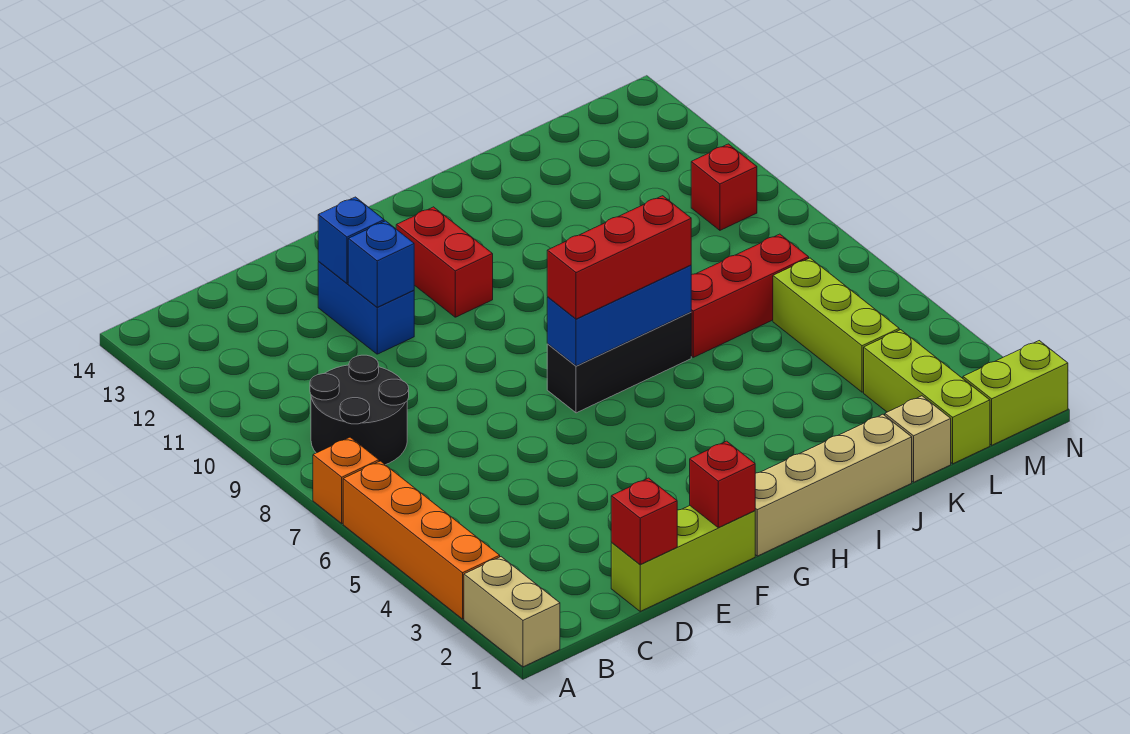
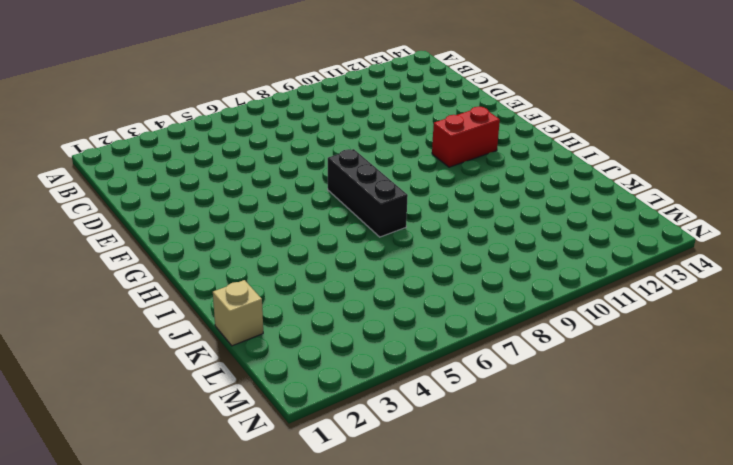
none -> tan 1x2 brick [464,557,560,667]
none -> orange 1x4 brick [343,461,500,619]
none -> orange 1x1 brick [313,437,379,523]

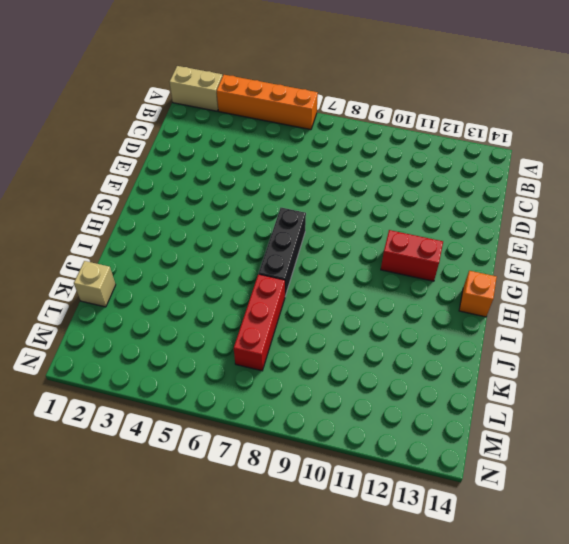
orange 1x1 brick [459,271,497,317] -> orange 1x1 brick moved to [313,437,379,523]
none -> black 2x2 round brick [310,355,409,465]
none -> lime 1x3 brick [611,506,755,611]
none -> blue 1x2 brick [318,262,414,354]

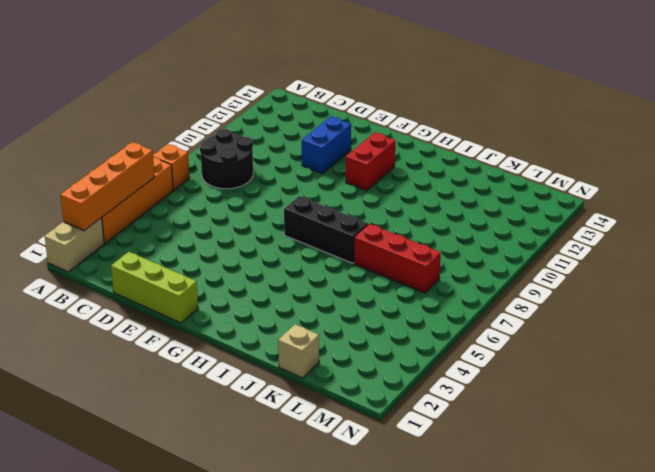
orange 1x4 brick [60,142,155,230] -> none
none -> tan 1x4 brick [755,414,912,556]
none -> lime 1x3 brick [864,330,990,464]
none -> lime 1x3 brick [773,258,899,392]

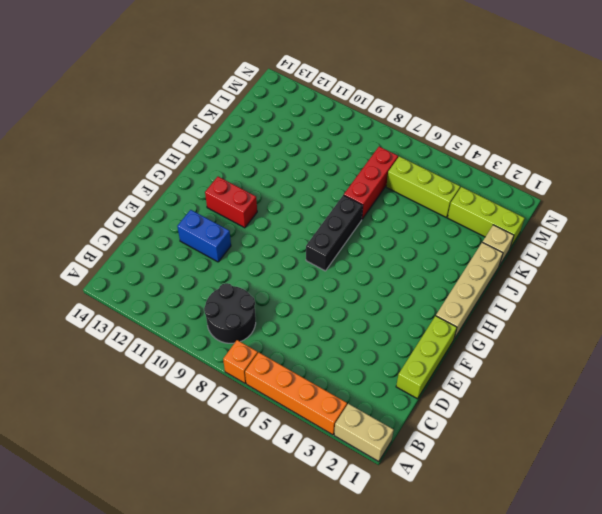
none -> lime 1x2 brick [963,341,1068,445]
none -> red 1x1 brick [691,144,757,230]
none -> red 1x1 brick [611,478,677,564]

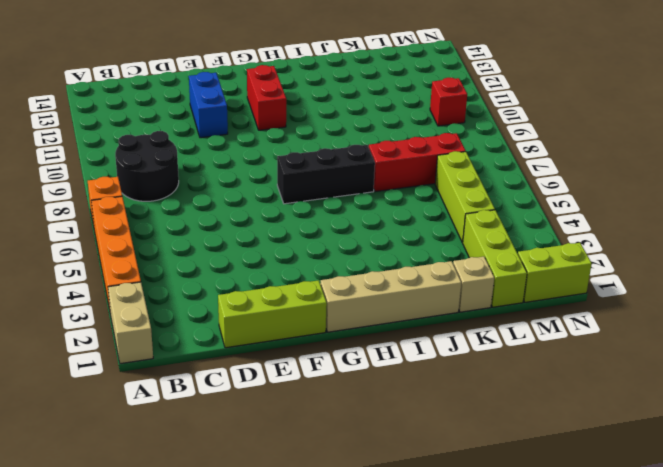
none -> red 1x1 brick [611,478,677,564]
none -> blue 1x1 brick [348,221,414,307]
none -> blue 1x1 brick [318,197,384,283]

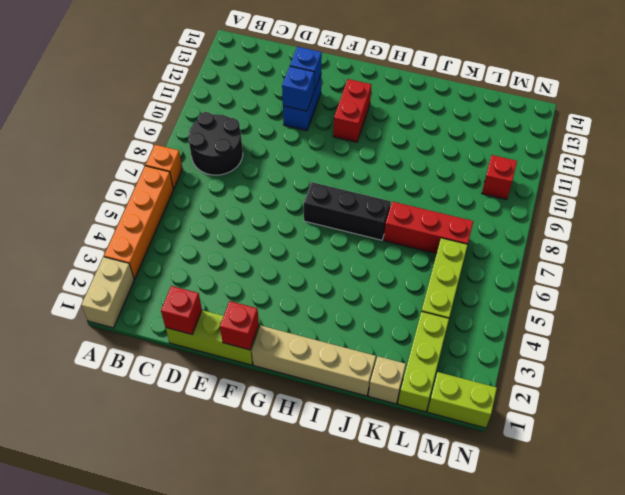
none -> blue 1x3 brick [547,265,691,366]
none -> red 1x3 brick [547,196,691,319]

